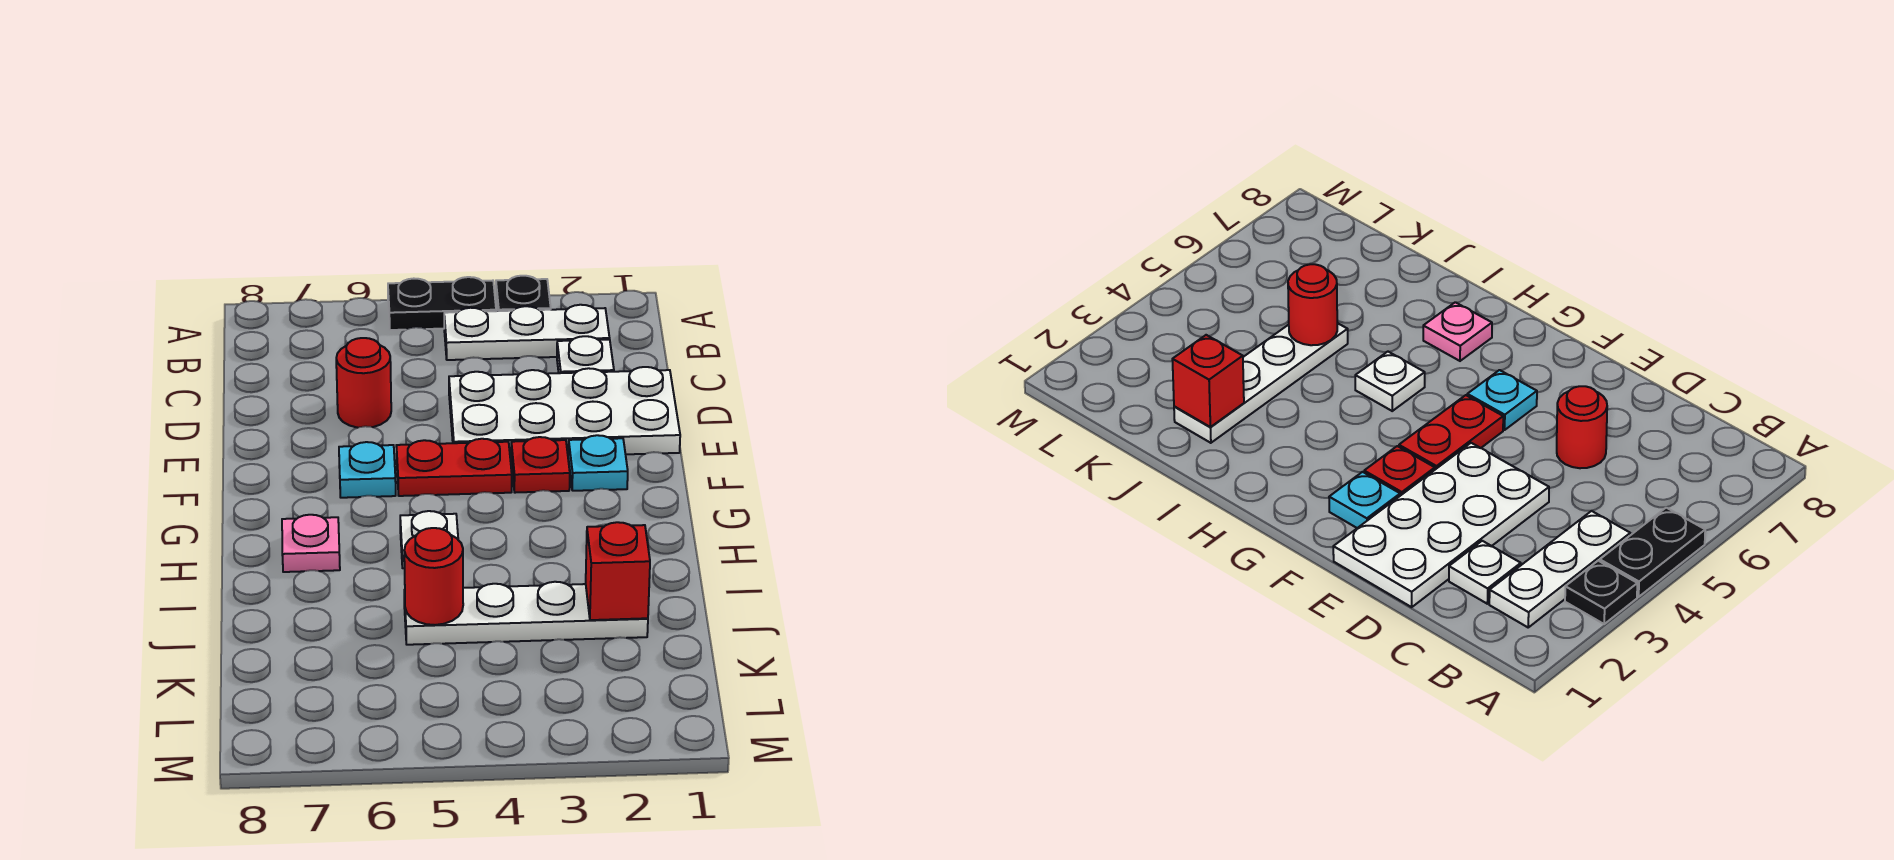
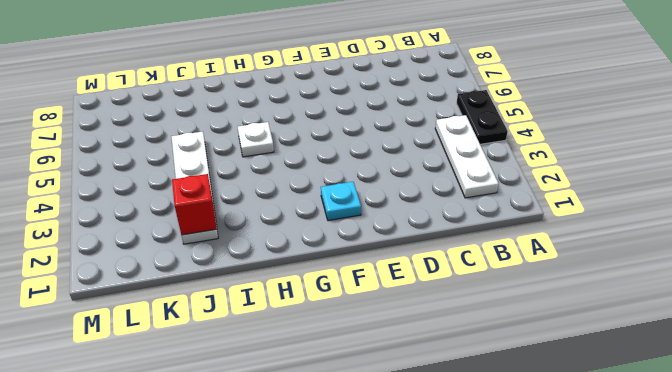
none -> black 1x1 plate [496,276,551,311]
none -> white 1x1 plate [557,336,614,373]
none -> white 2x4 plate [449,367,680,458]

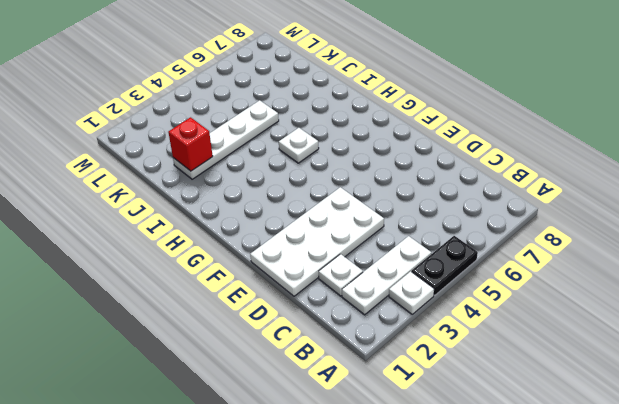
white 1x1 plate [389,271,434,314] -> black 1x1 plate [496,276,551,311]
none -> red 1x1 round brick [336,338,391,428]
none -> cyan 1x1 plate [568,435,628,491]
none -> red 1x1 plate [511,437,570,493]

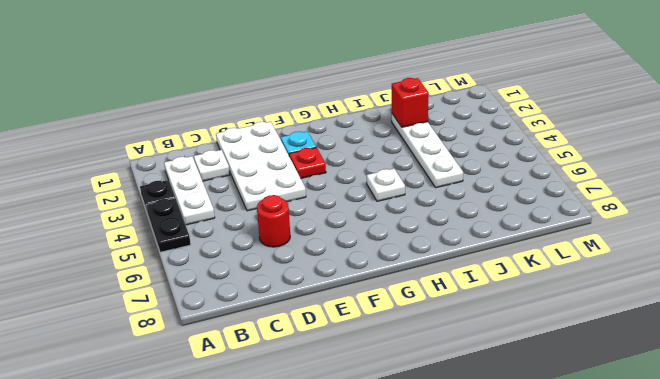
none -> red 1x2 plate [396,439,512,496]
none -> cyan 1x1 plate [339,442,396,498]
none -> pink 1x1 plate [282,515,340,572]

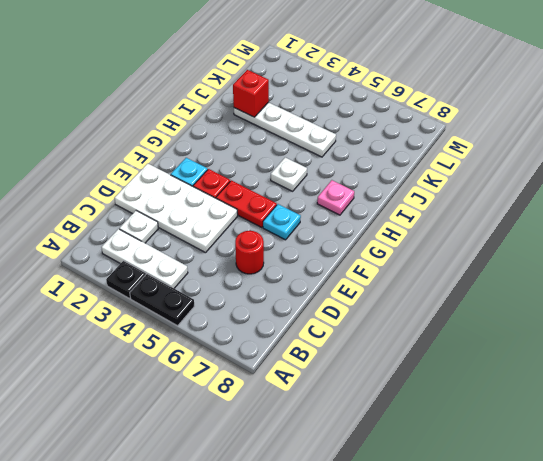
none -> red 1x1 round brick [404,528,463,625]

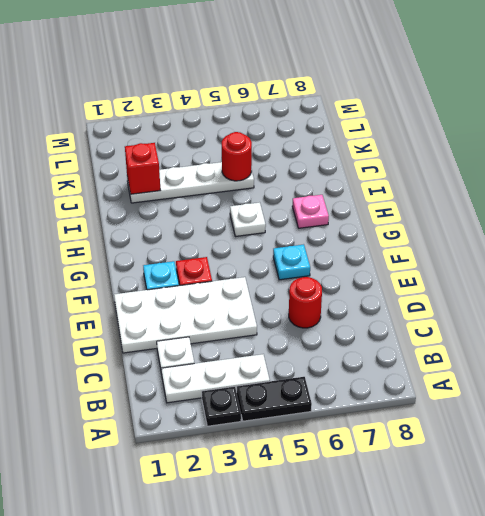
none -> red 1x2 plate [396,439,512,496]

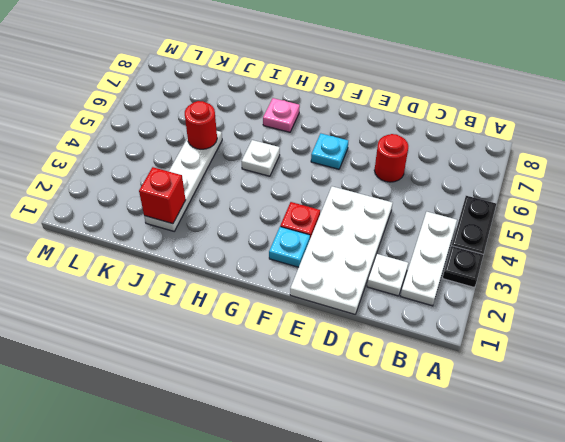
none -> red 1x2 plate [396,439,512,496]

